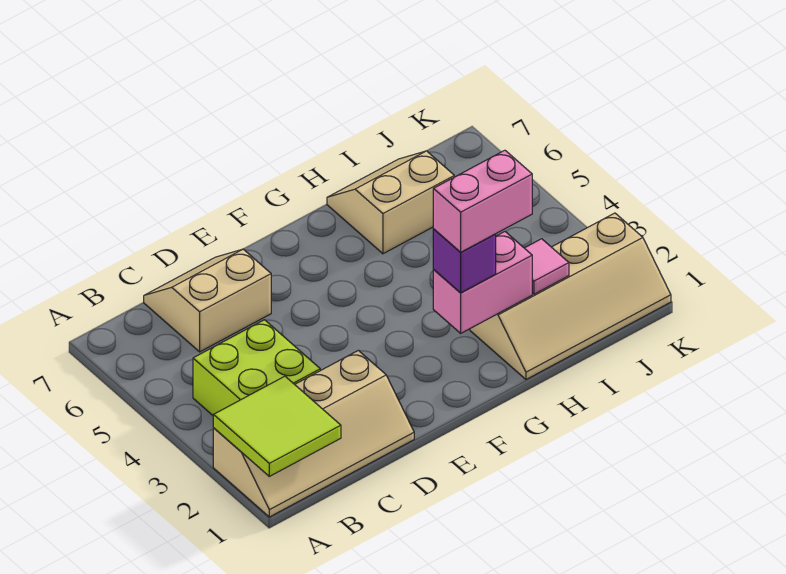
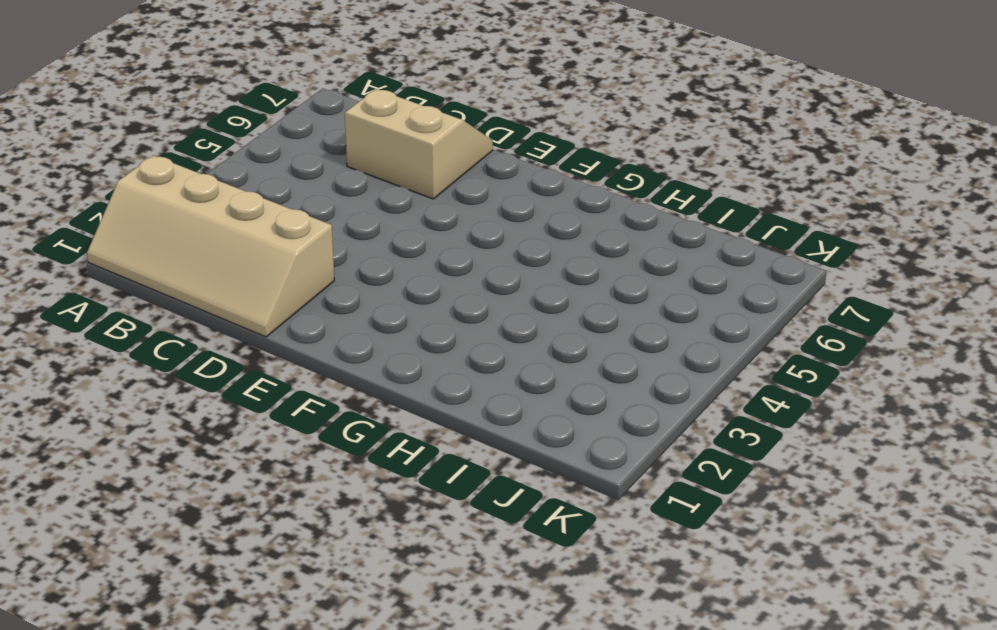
none -> lime 2x2 brick [193,320,320,415]
none -> tan 2x4 slope [470,213,671,379]

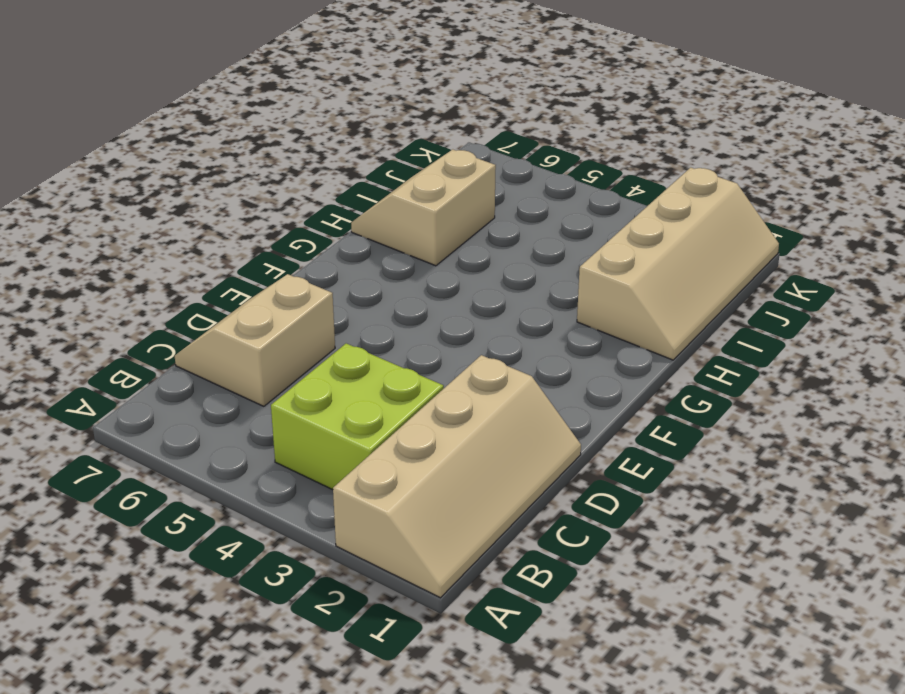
none -> lime 2x2 tile [213,376,341,476]
none -> pink 1x2 brick [433,232,532,333]

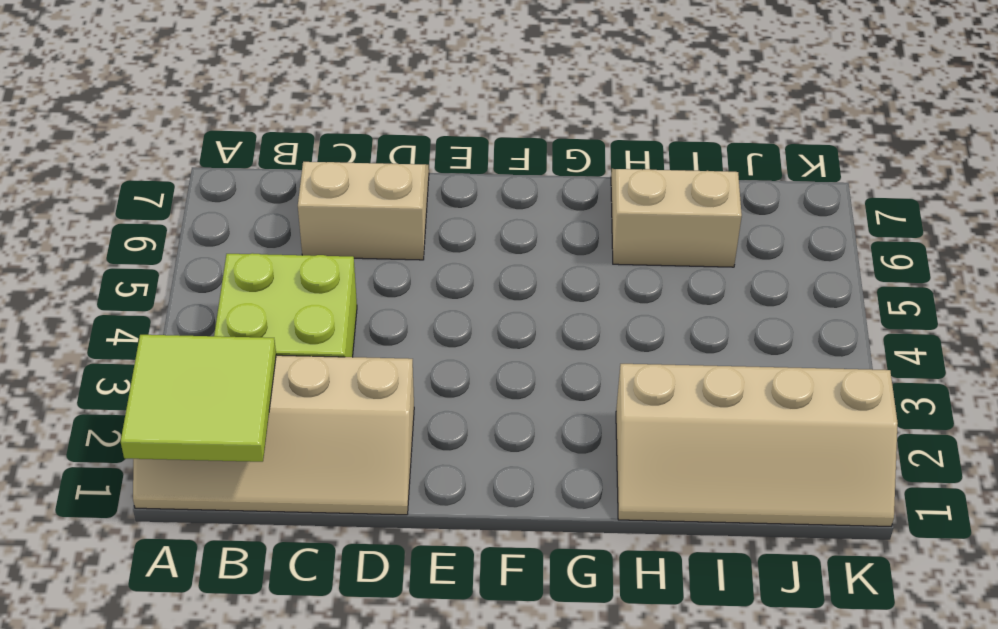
none -> pink 1x2 brick [433,232,532,333]
none -> pink 1x1 tile [525,239,569,294]

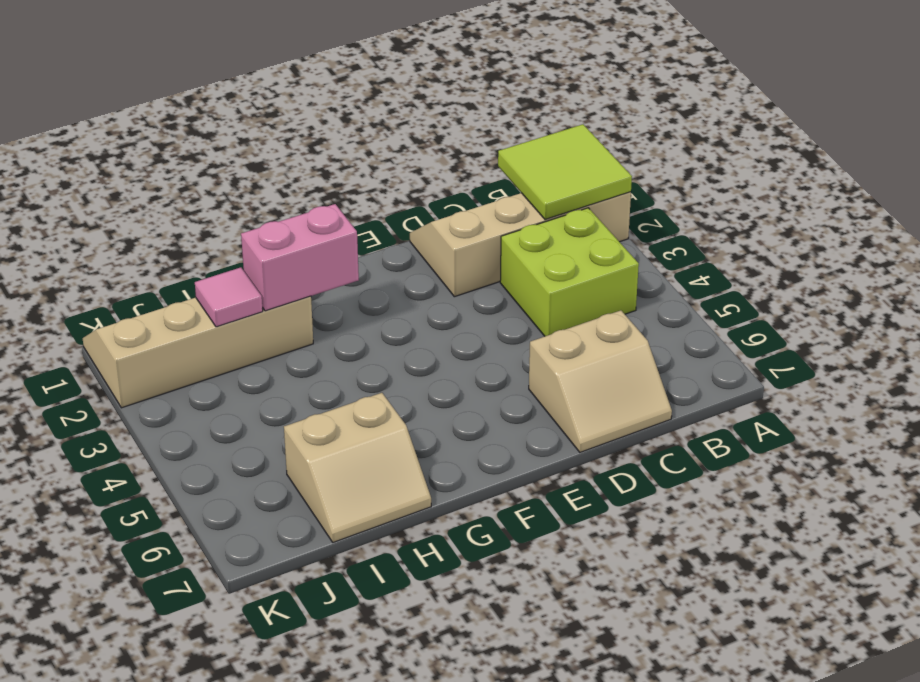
none -> purple 1x1 brick [433,229,496,293]
none -> pink 1x2 brick [433,150,532,252]

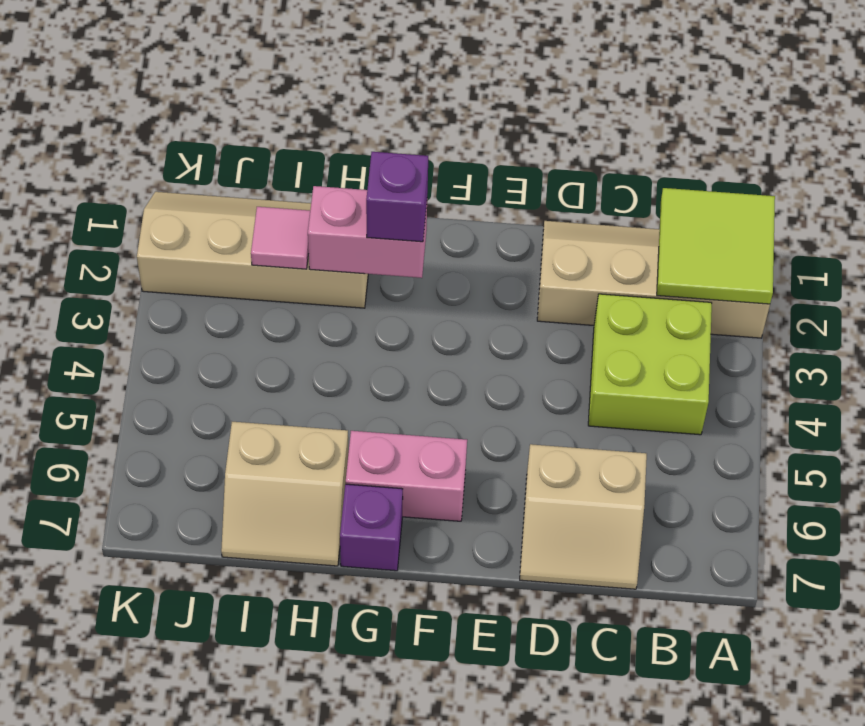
pink 1x2 brick [346,431,467,521] -> pink 1x2 brick moved to [433,150,532,252]
purple 1x1 brick [340,484,403,571] -> none

